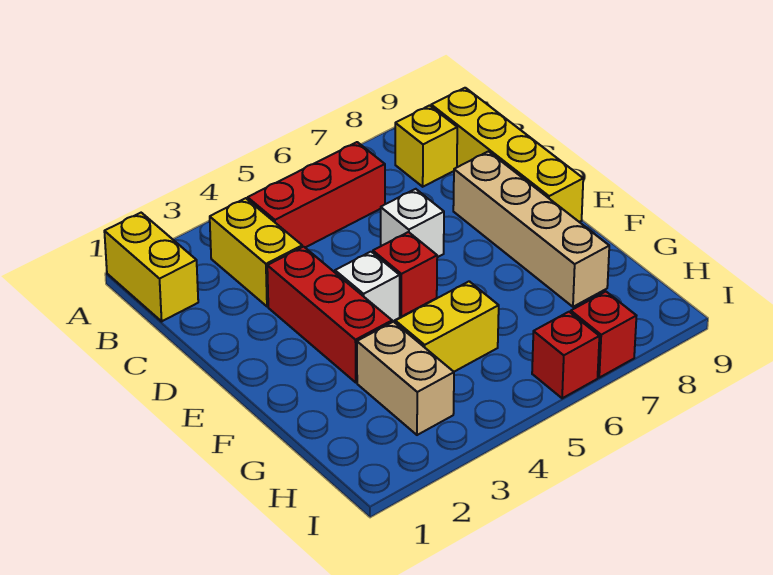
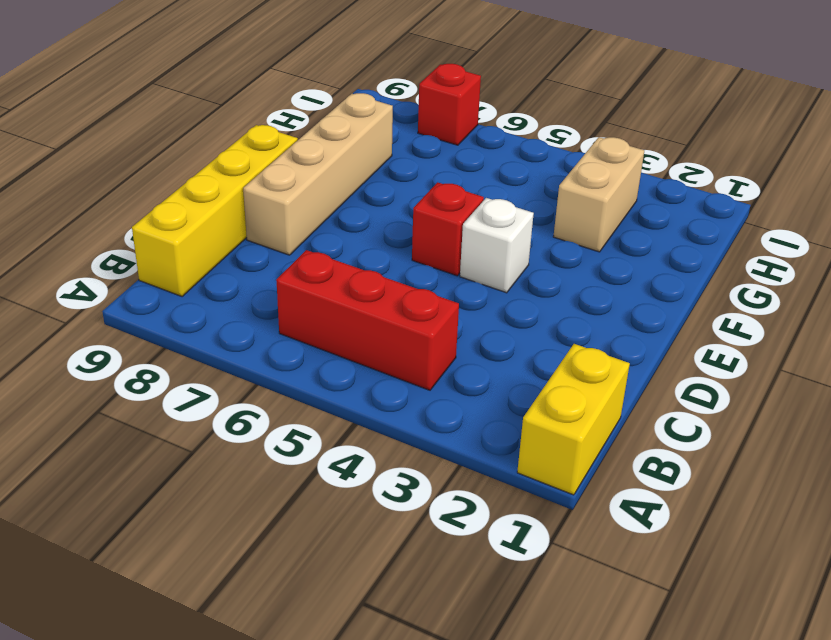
none -> yellow 1x2 brick [210,198,302,307]
none -> yellow 1x1 brick [395,106,457,187]
none -> red 1x3 brick [267,247,392,382]

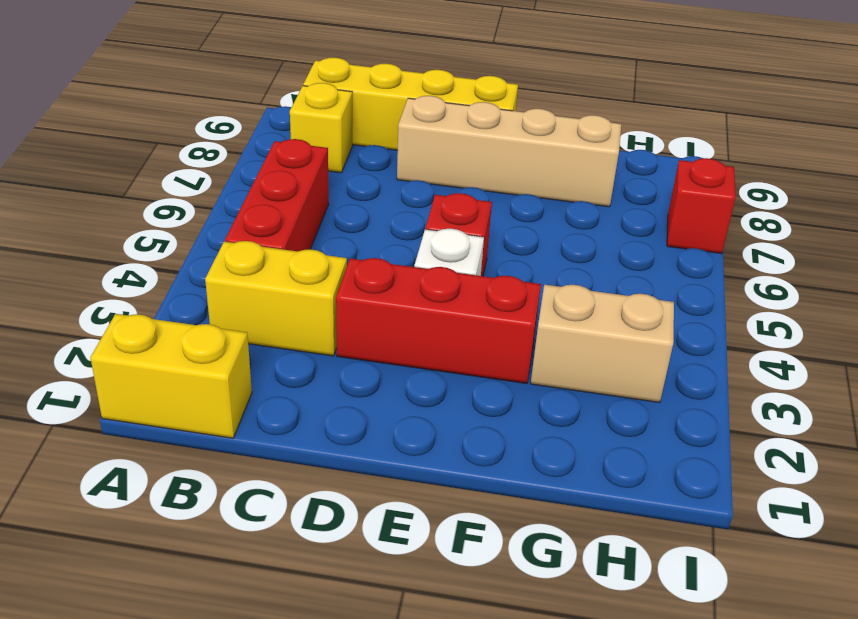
none -> white 1x1 brick [381,189,444,257]
none -> yellow 1x2 brick [395,281,499,372]
none -> red 1x1 brick [532,312,599,398]

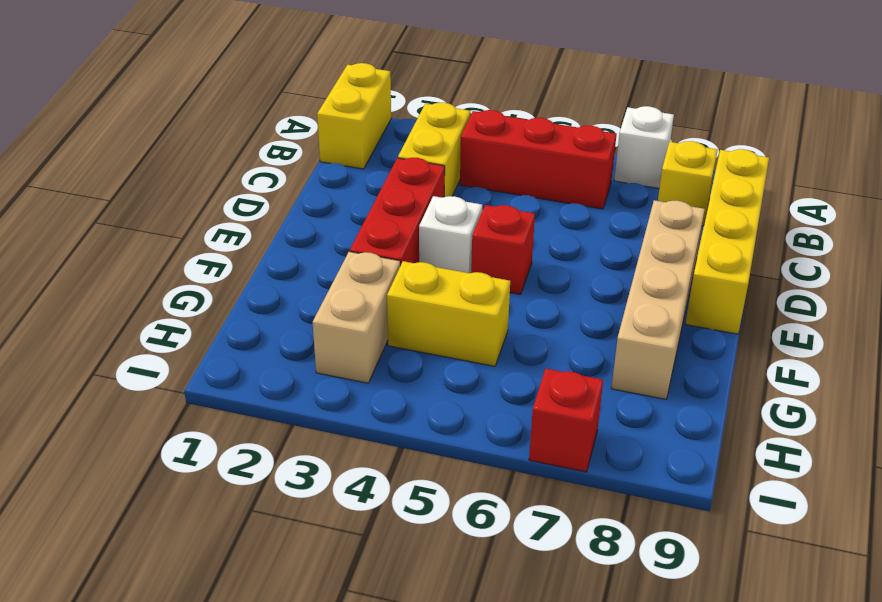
white 1x1 brick [614,106,674,188] -> white 1x1 brick moved to [381,189,444,257]
none -> red 1x1 brick [532,312,599,398]

